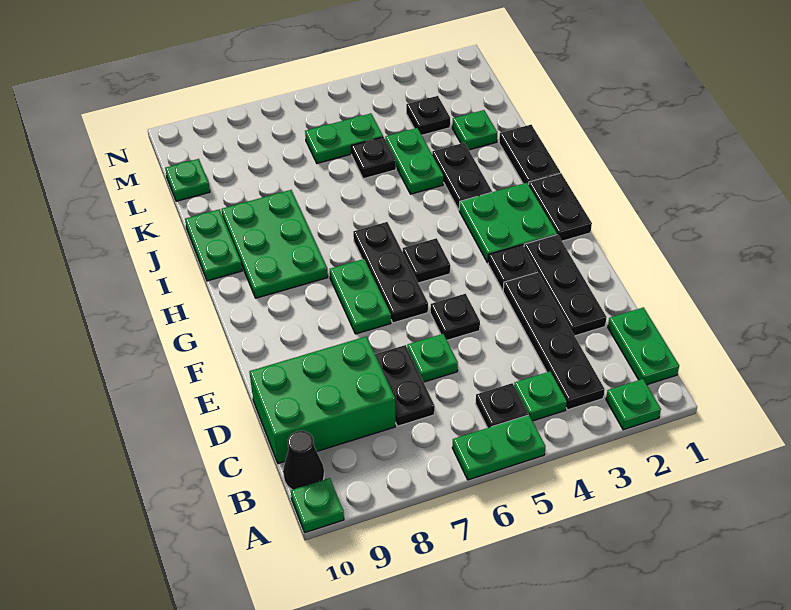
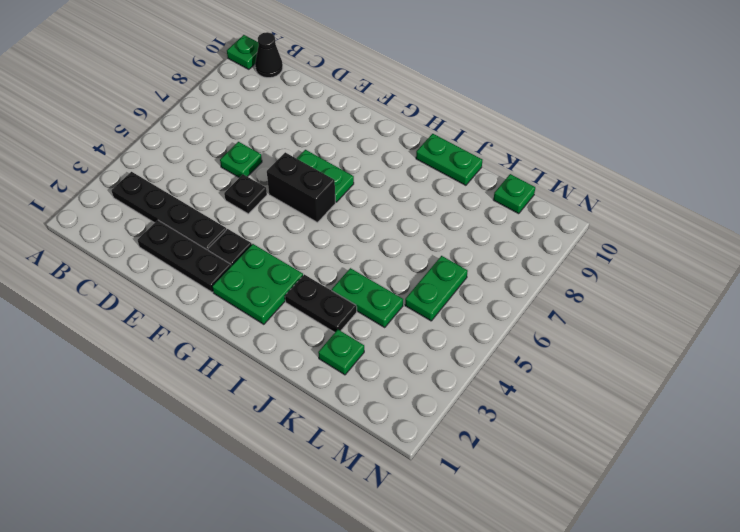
black 1x2 brick [267,152,335,222] -> black 1x3 plate [353,222,428,323]
none -> green 1x1 plate [606,379,661,430]
none -> green 1x2 plate [452,415,546,480]
none -> green 1x2 plate [608,307,679,385]

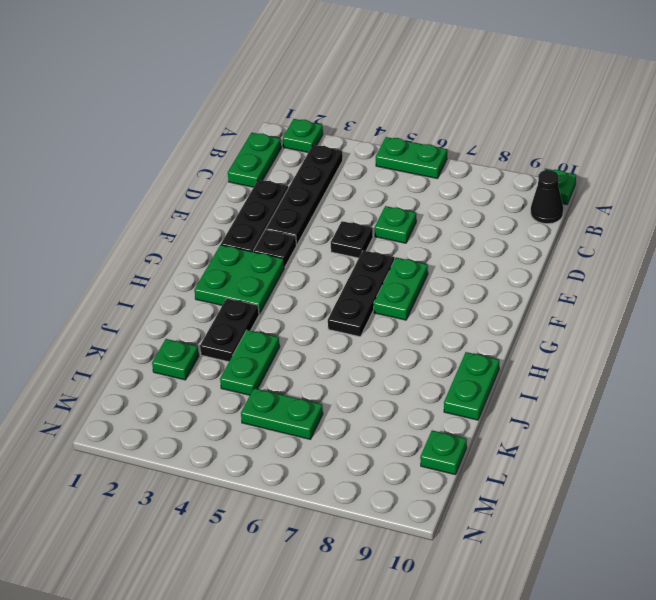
none -> green 1x1 plate [514,372,567,421]
none -> black 1x1 plate [476,383,528,428]
none -> black 1x2 plate [375,345,435,426]

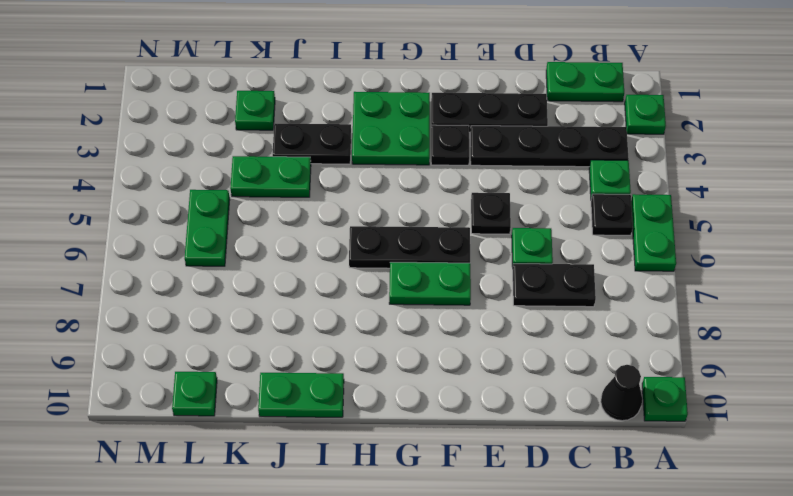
none -> green 2x3 brick [249,336,395,463]
none -> black 1x2 plate [529,173,592,241]
none -> black 1x1 plate [403,238,450,283]

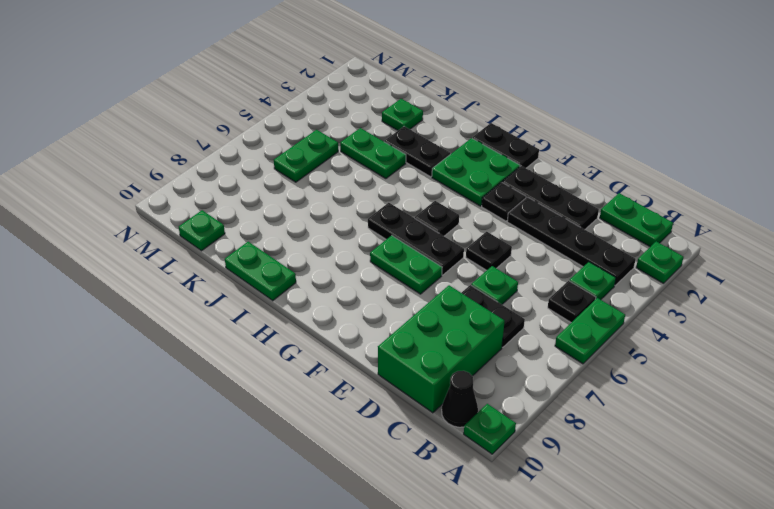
none -> green 2x3 plate [222,190,328,298]
none -> black 1x2 plate [499,125,560,185]
none -> black 1x1 plate [351,137,396,179]

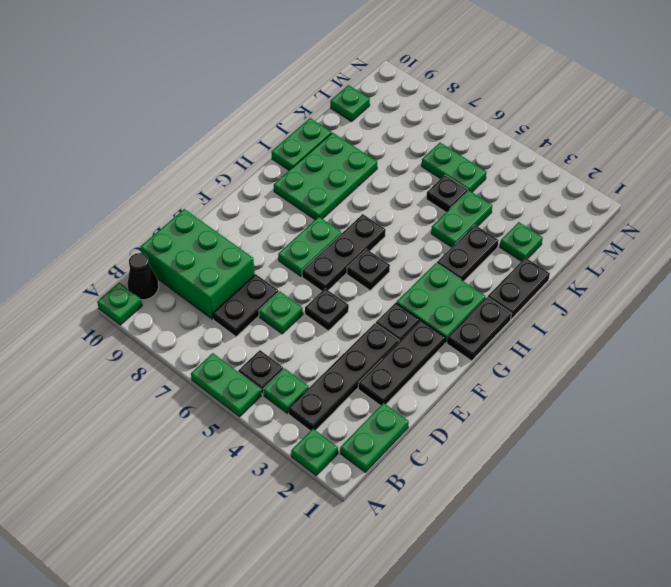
none -> black 1x1 plate [406,96,450,135]

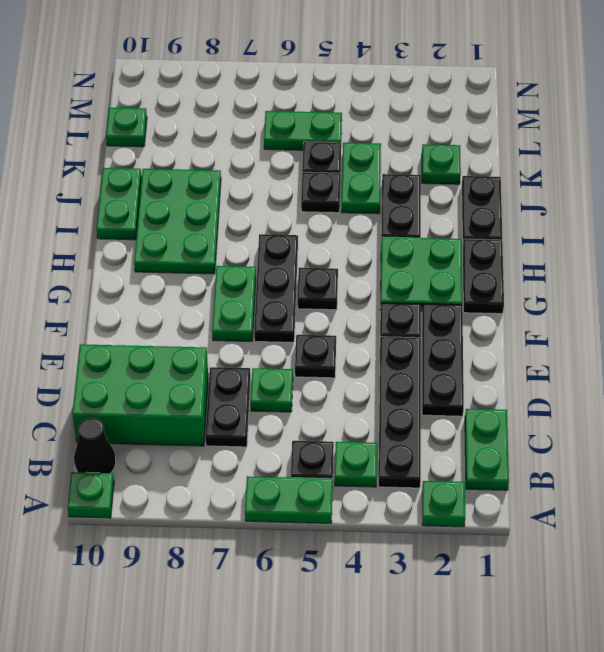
black 1x1 plate [301,172,340,213] -> black 1x1 plate moved to [406,96,450,135]

